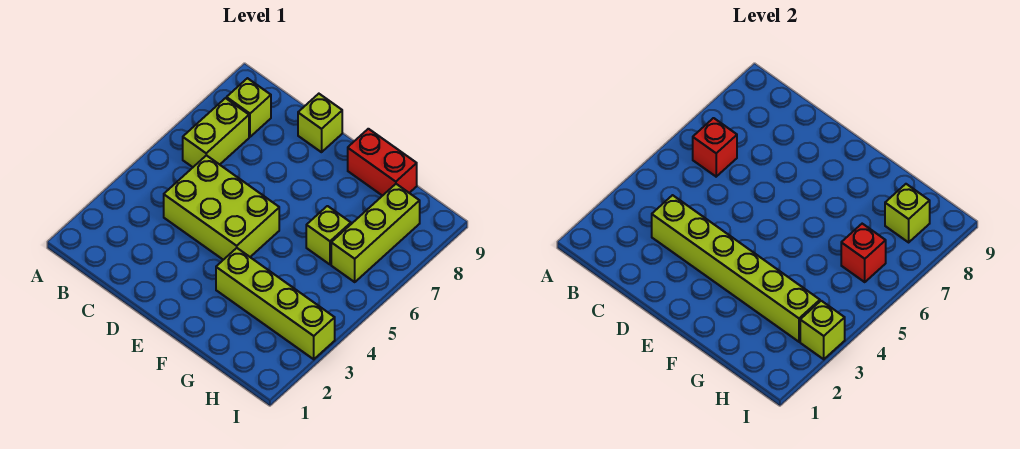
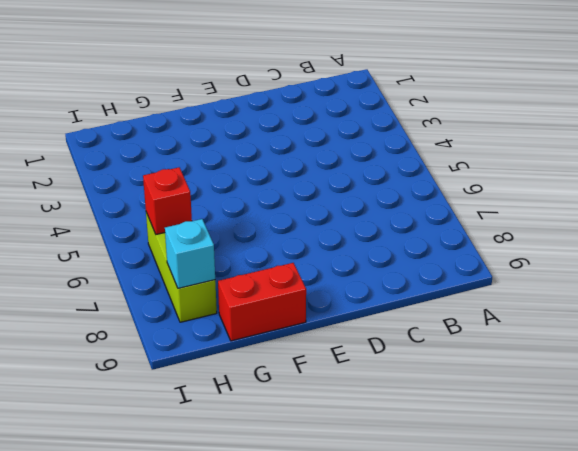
cyan 1x1 brick [165,219,215,288] -> lime 1x1 brick [885,184,930,242]
none -> lime 1x2 brick [183,98,249,167]
none -> lime 1x1 brick [227,78,271,137]
none -> lime 2x3 brick [164,155,279,260]

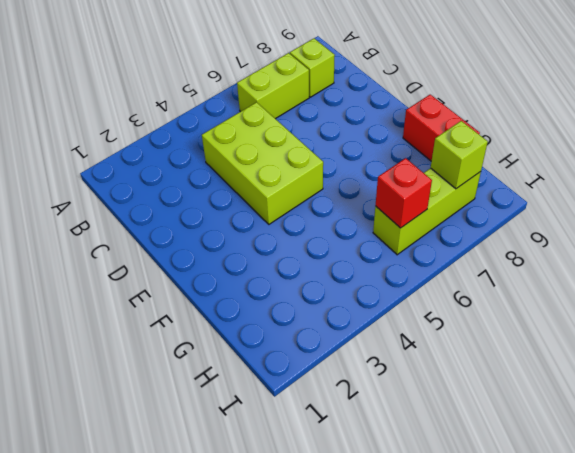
none -> lime 1x1 brick [298,94,342,152]
none -> lime 1x4 brick [216,248,335,359]
none -> lime 1x1 brick [306,206,351,264]

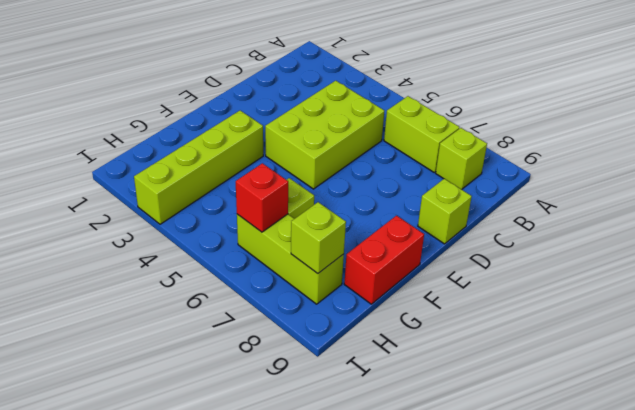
none -> red 1x1 brick [693,118,737,177]
none -> lime 1x6 brick [652,195,820,342]
none -> lime 1x1 brick [800,301,845,359]

